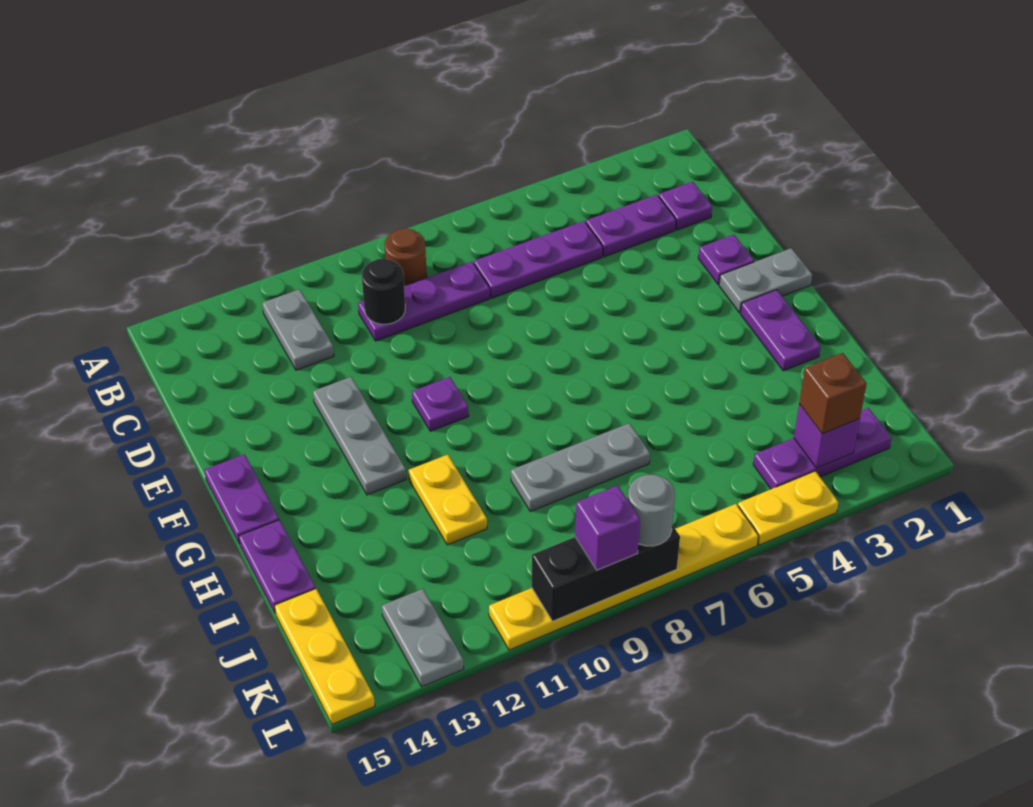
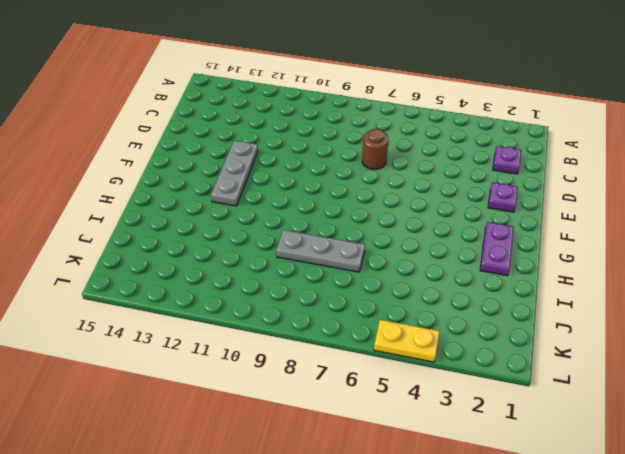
brown 1x1 round brick [362,129,388,169] -> brown 1x1 round brick moved to [385,228,427,286]
none -> grey 1x2 plate [262,289,334,370]
none -> purple 1x2 plate [586,195,676,257]
none -> purple 1x3 plate [474,221,603,298]

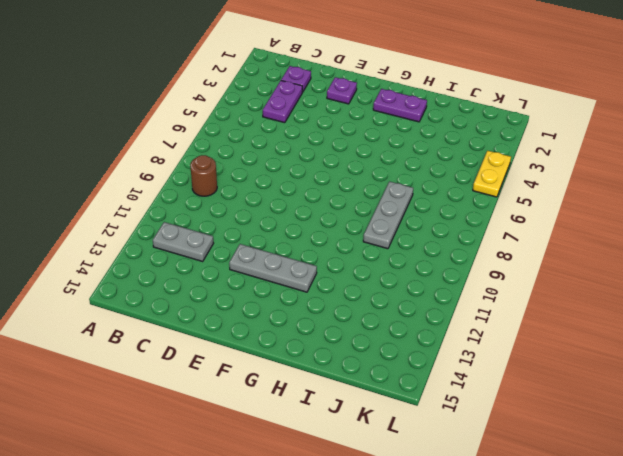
none -> purple 1x3 plate [474,221,603,298]
none -> purple 1x3 plate [358,262,490,341]
none -> grey 1x2 plate [719,248,812,313]

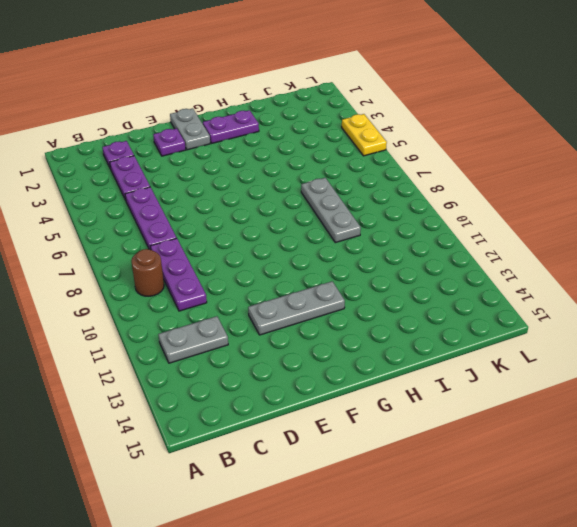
none -> purple 1x1 plate [412,377,469,431]
none -> purple 1x2 plate [204,454,279,545]
none -> yellow 1x2 plate [409,455,487,545]

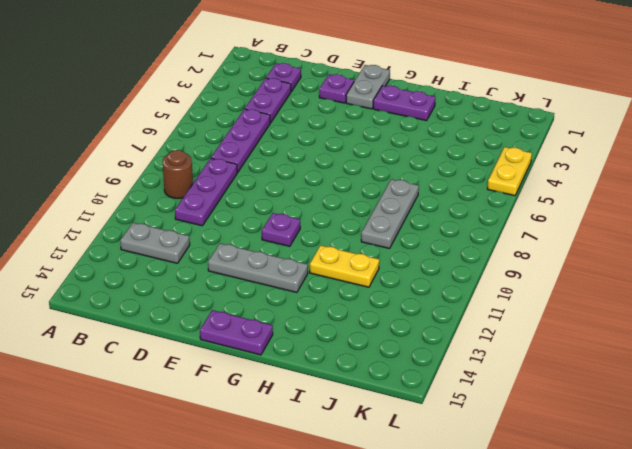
none -> purple 1x2 plate [239,520,316,614]
none -> yellow 1x3 plate [274,589,375,724]
none -> purple 1x3 plate [753,408,892,489]

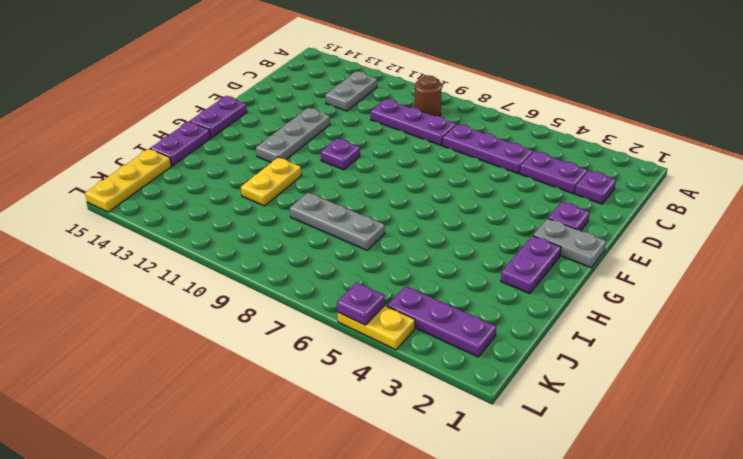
purple 1x1 plate [337,282,385,325] -> none
none -> grey 1x2 plate [382,589,464,687]
none -> yellow 1x6 plate [489,504,759,650]
none -> black 1x1 round brick [362,258,405,324]

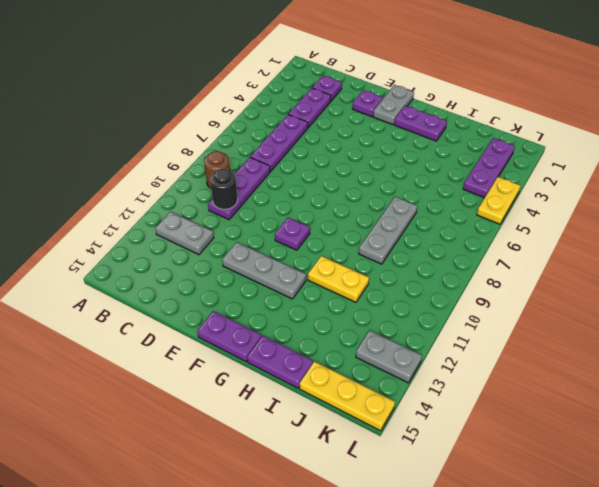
none -> yellow 1x6 plate [489,504,759,650]
none -> purple 1x1 brick [794,404,860,468]
none -> black 1x3 brick [532,525,680,621]

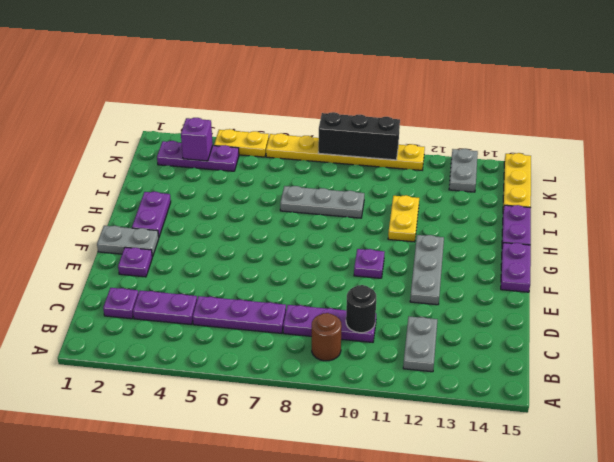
none -> brown 1x1 brick [799,353,867,434]
none -> grey 1x1 round brick [628,475,675,546]
none -> purple 1x1 brick [575,486,640,570]

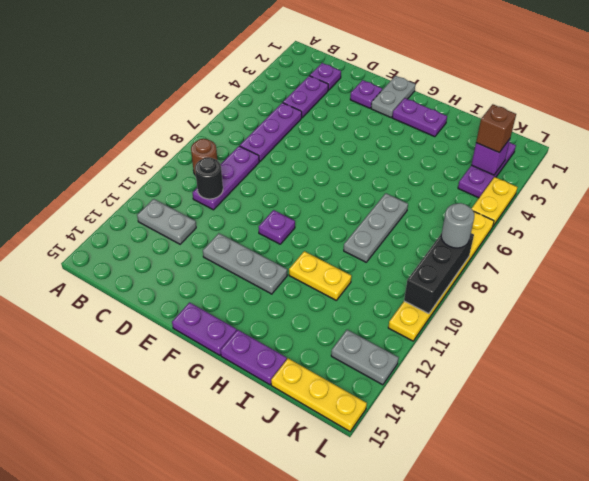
none -> purple 1x1 brick [575,486,640,570]

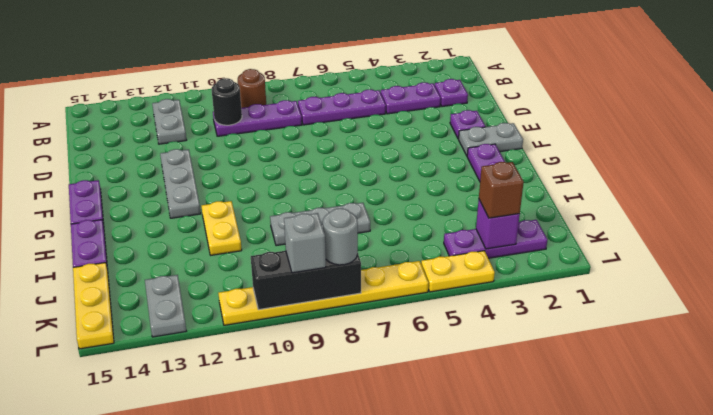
grey 1x1 brick [284,213,326,273] -> purple 1x1 brick [575,486,640,570]
none -> purple 1x1 plate [412,377,469,431]

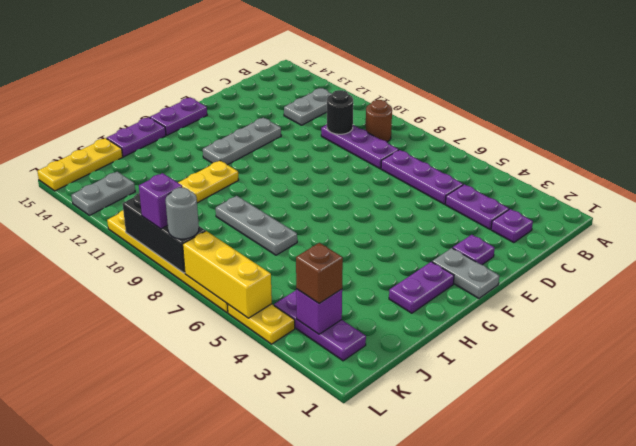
yellow 1x3 brick [183,231,272,318] -> none
none -> purple 1x1 plate [412,377,469,431]

